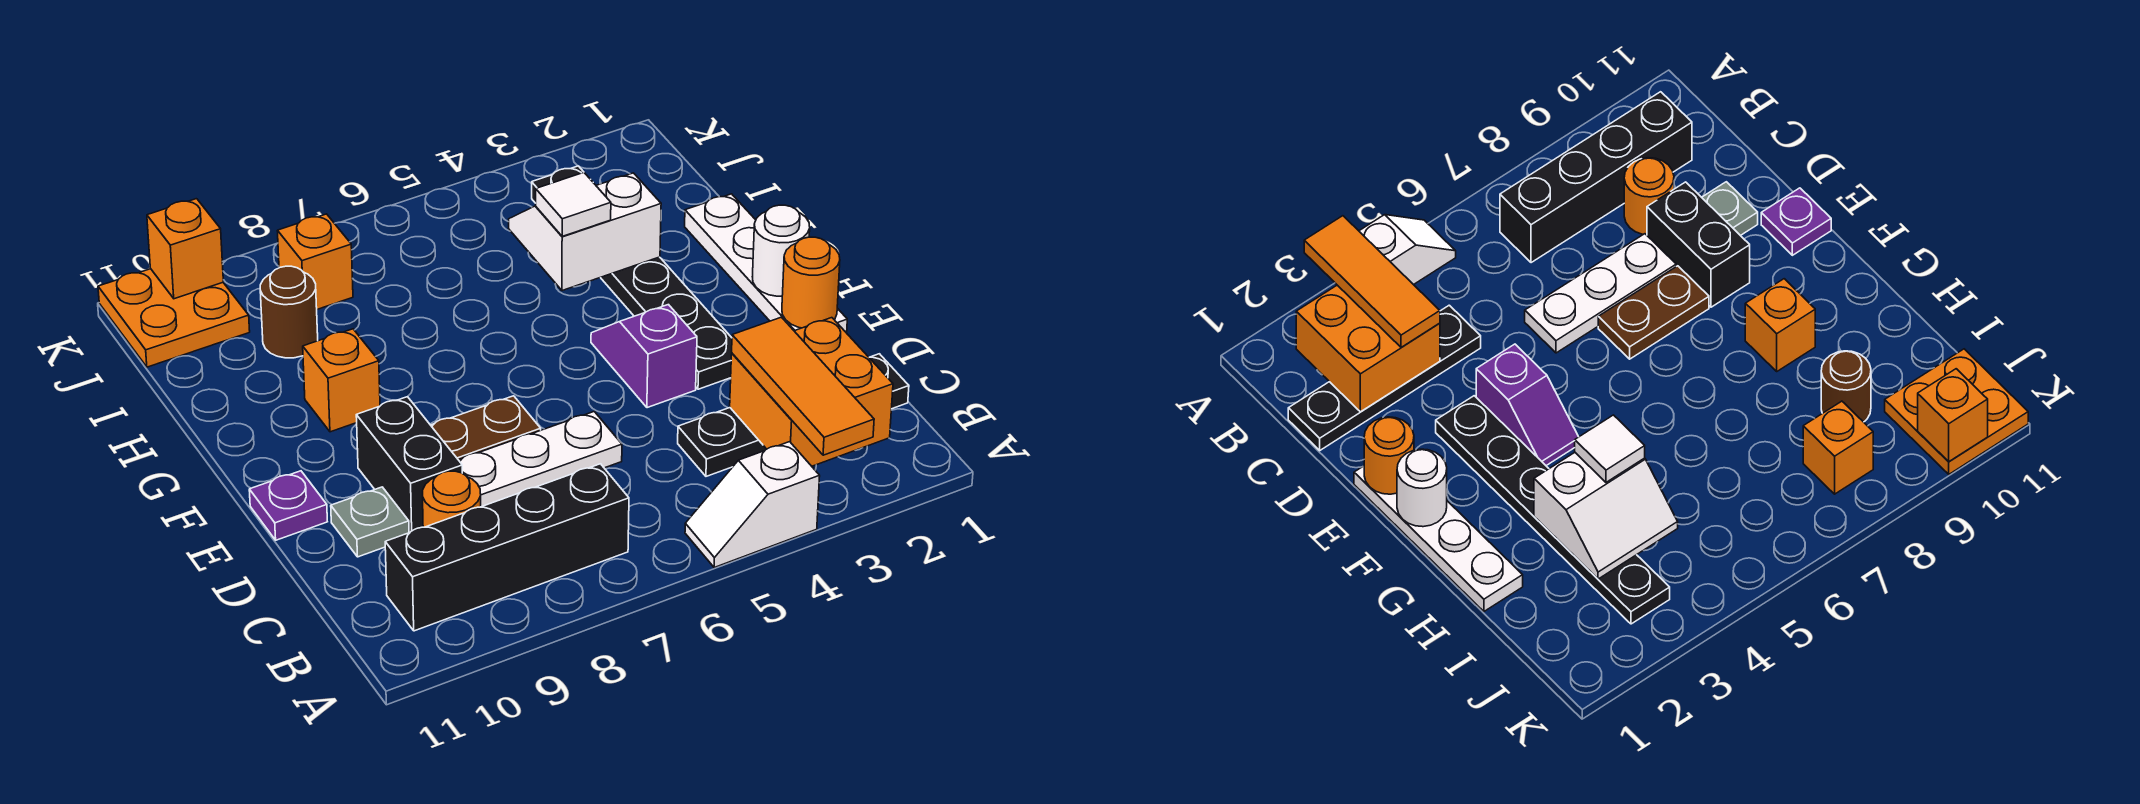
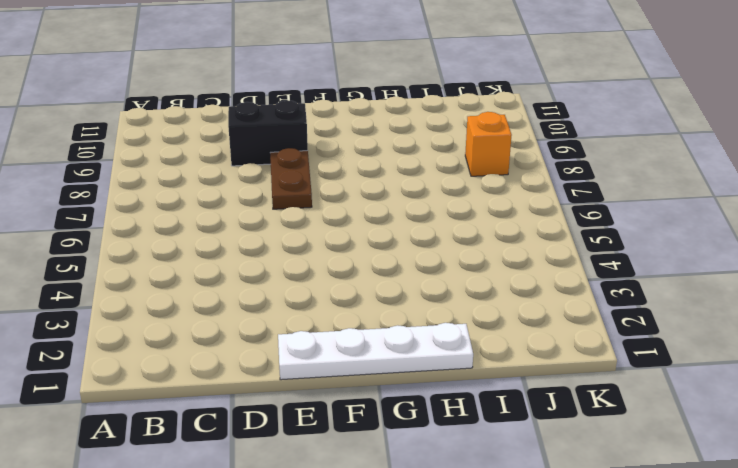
none -> white 1x2 slope [685,442,820,568]
none -> black 1x4 brick [385,464,629,631]
none -> black 1x4 plate [678,354,909,476]

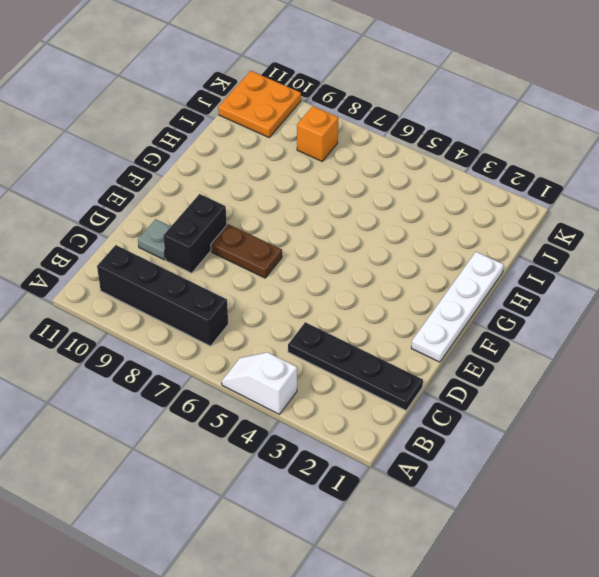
none -> orange 1x1 round brick [423,471,481,527]
none -> white 1x3 plate [459,412,622,507]
none -> black 1x6 plate [532,166,732,389]

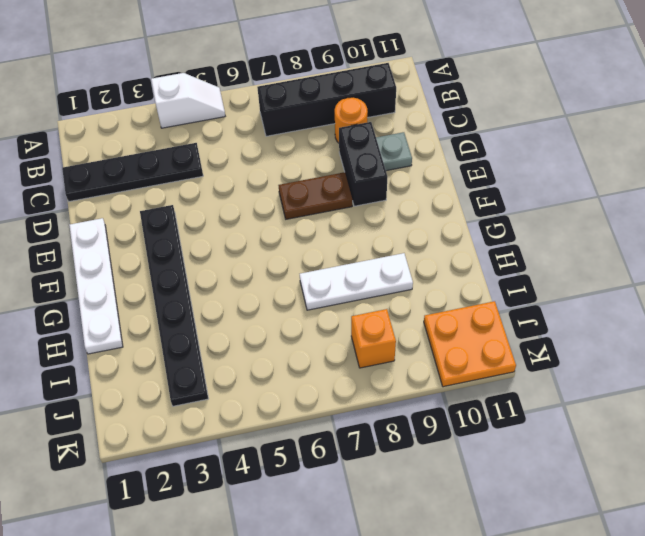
white 1x3 plate [300,253,413,310] -> white 1x3 plate moved to [459,412,622,507]
none -> purple 1x2 slope [591,305,697,408]
none -> purple 1x1 plate [249,471,327,540]
none -> orange 1x1 brick [303,329,380,432]

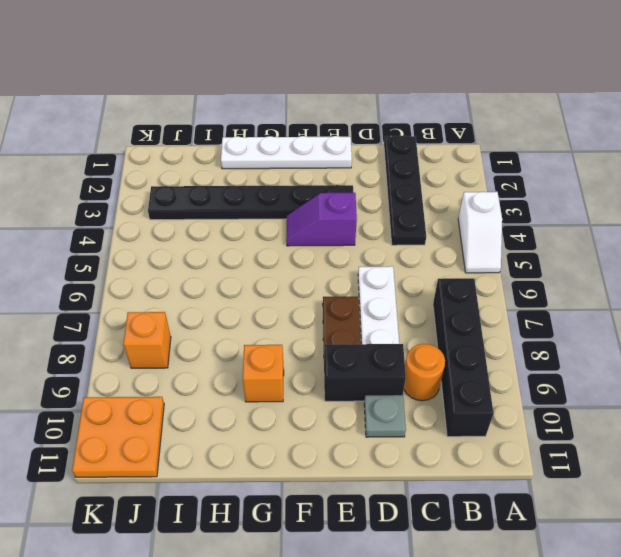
none -> purple 1x1 plate [249,471,327,540]
none -> brown 1x1 round brick [260,266,318,358]
none -> orange 2x2 brick [730,318,893,466]

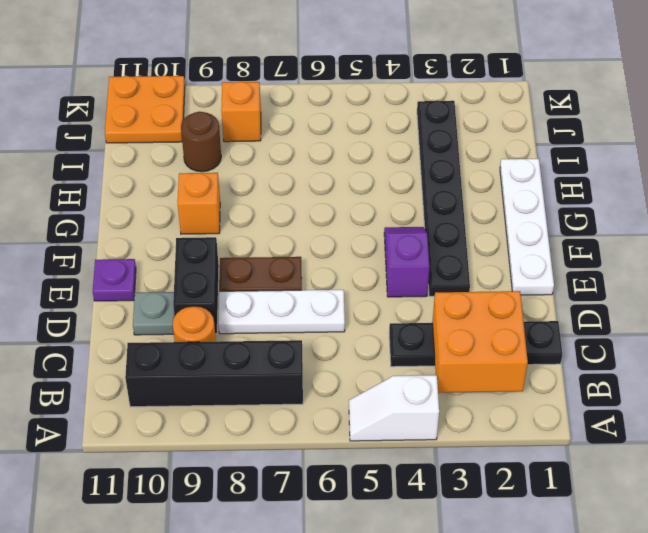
none -> orange 1x1 round brick [782,237,840,328]
none -> white 1x1 round brick [752,205,810,296]
none -> white 2x2 slope [509,173,661,291]

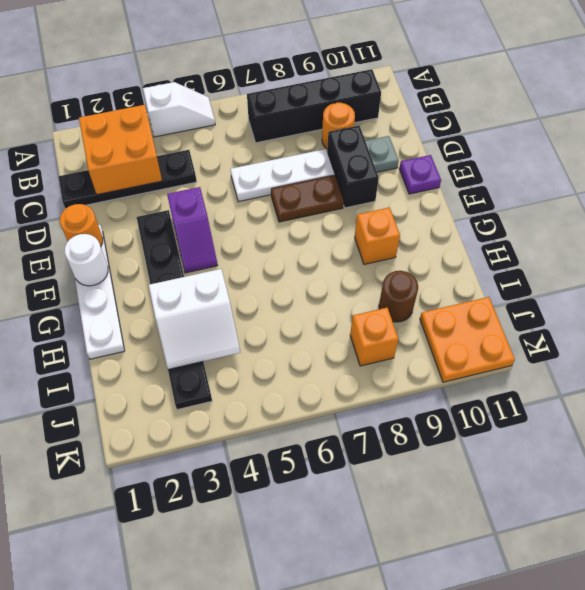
none -> orange 1x1 brick [147,199,223,299]
none -> orange 1x3 tile [732,317,874,455]
none -> white 1x1 tile [536,173,611,236]

